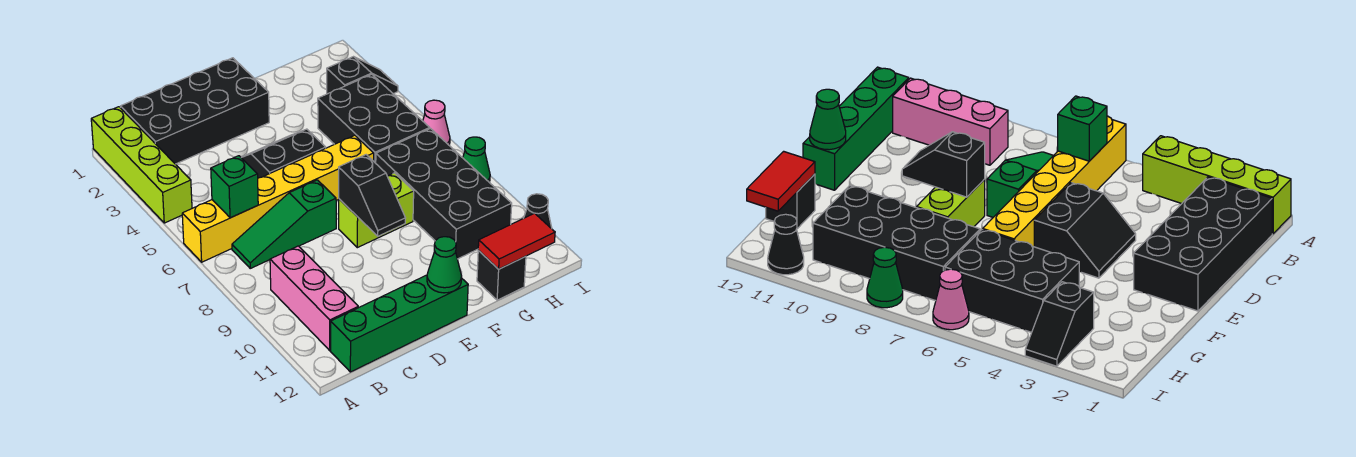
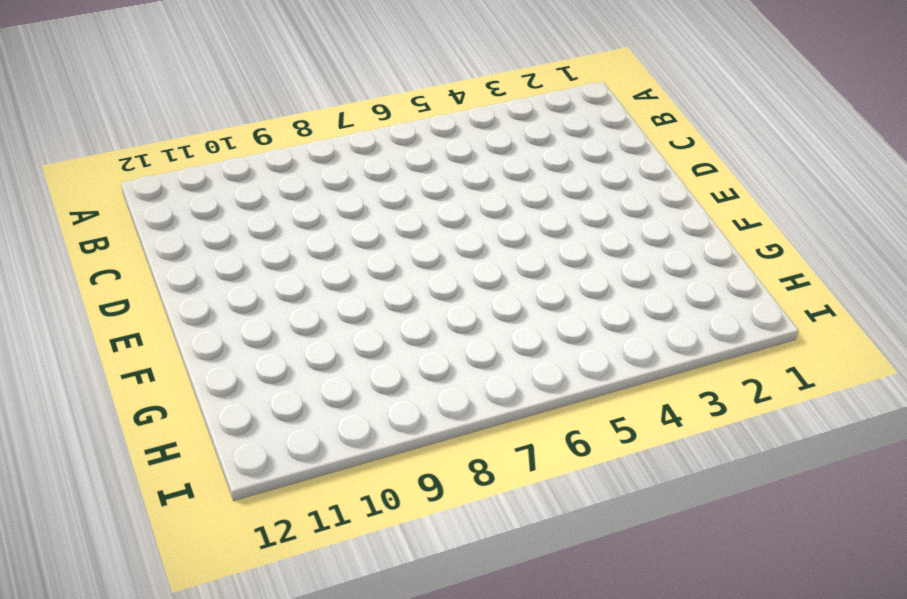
none -> lime 1x4 brick [91,107,192,223]
none -> yellow 1x6 brick [182,135,374,262]
none -> black 2x4 brick [120,58,269,164]

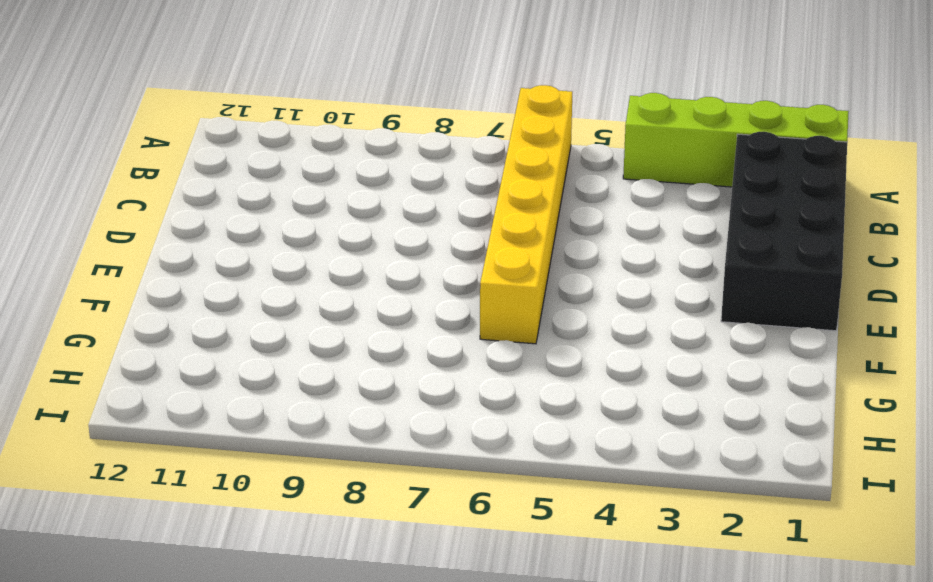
none -> green 1x3 slope [232,180,336,268]
none -> pink 1x3 brick [270,246,358,351]
none -> green 1x4 brick [331,275,468,372]

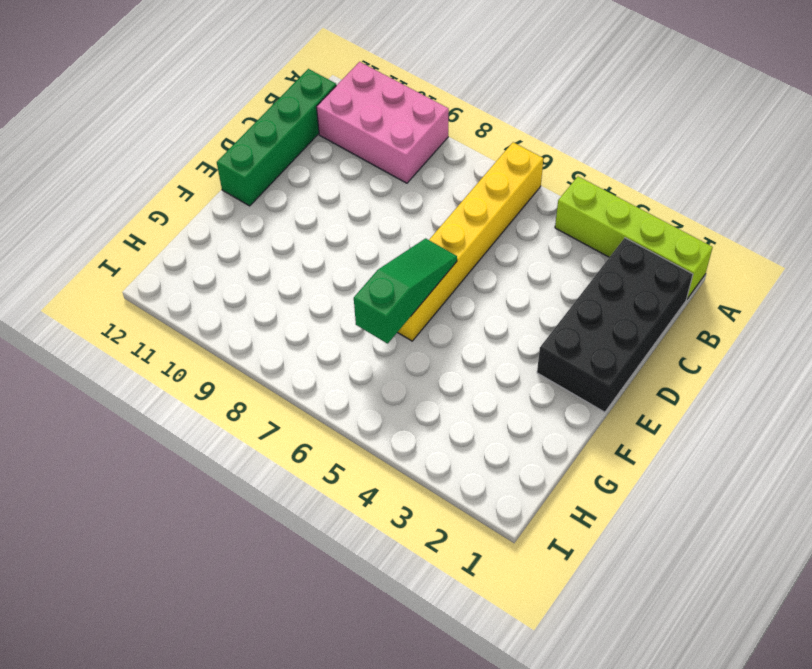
pink 2x3 brick [316,62,449,183] -> pink 1x3 brick [270,246,358,351]
green 1x3 slope [354,238,457,343] -> green 1x3 slope moved to [232,180,336,268]
none -> black 2x2 slope [241,129,326,178]
none -> lime 1x2 brick [339,173,414,248]
none -> black 2x3 brick [318,74,430,163]

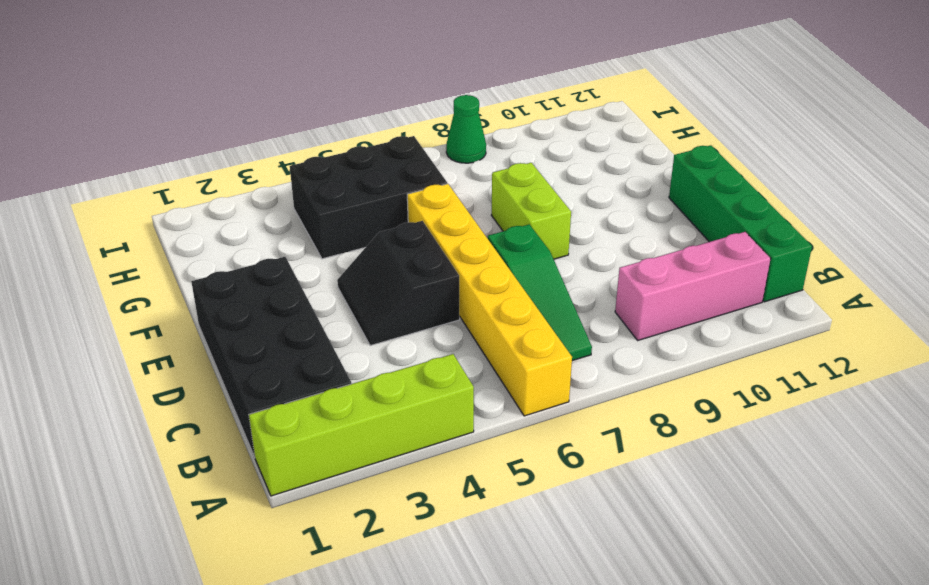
none -> black 2x4 brick [376,129,512,259]
none -> black 1x1 brick [477,251,526,300]
none -> black 1x2 slope [327,57,398,94]

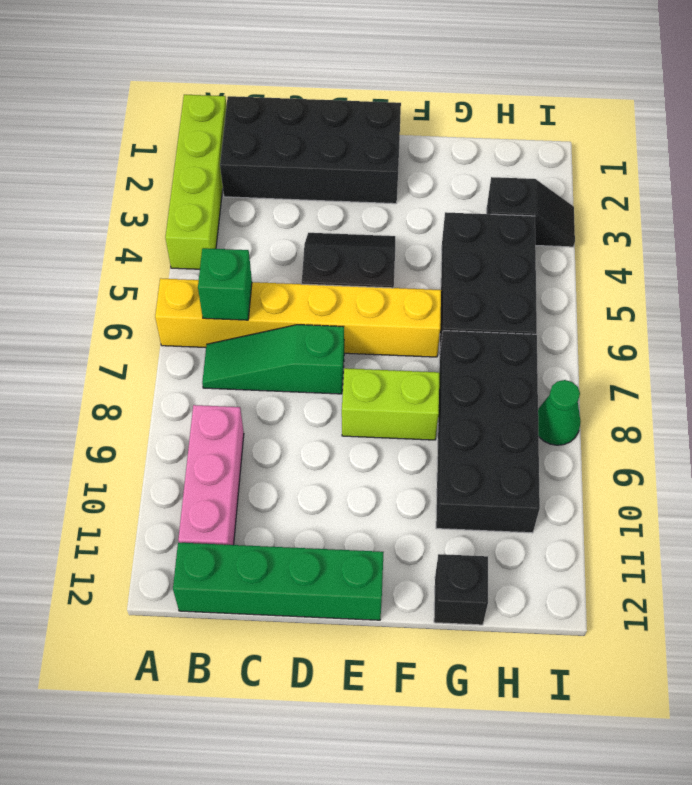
none -> pink 1x1 cone [423,100,450,145]
none -> black 1x1 cone [524,194,552,229]
none -> black 1x2 slope [339,155,405,236]

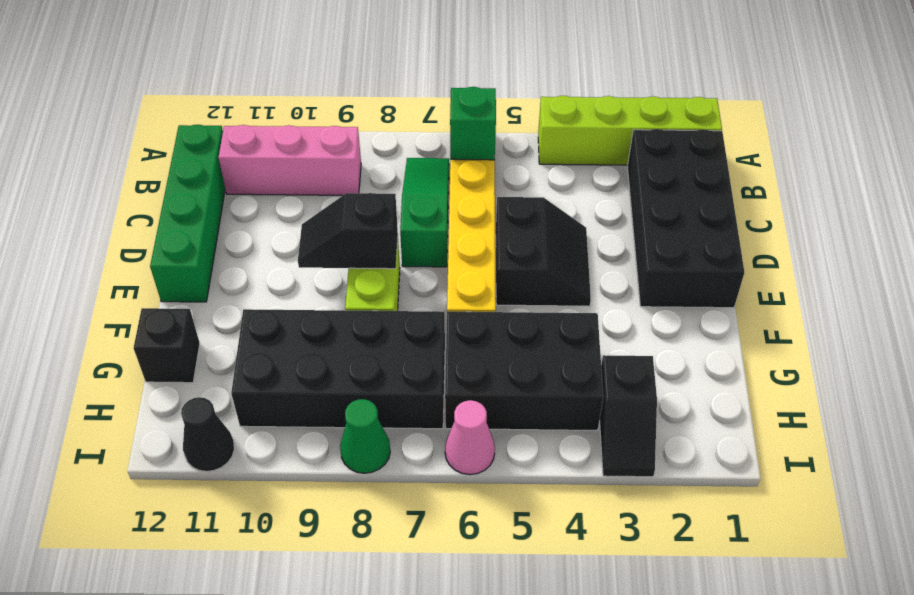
none -> green 1x1 cone [427,237,462,293]
none -> red 1x2 tile [478,213,555,269]

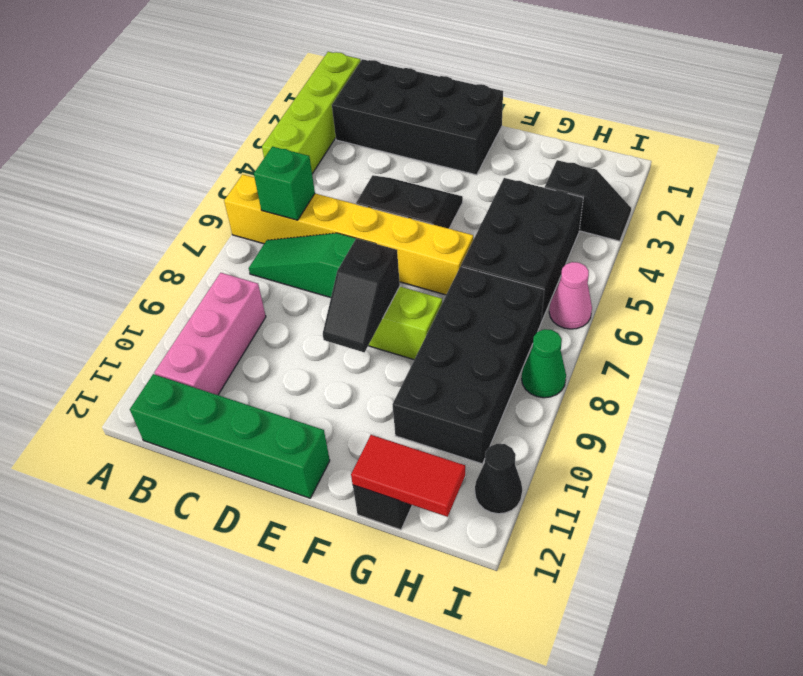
none -> green 1x1 cone [427,237,462,293]

